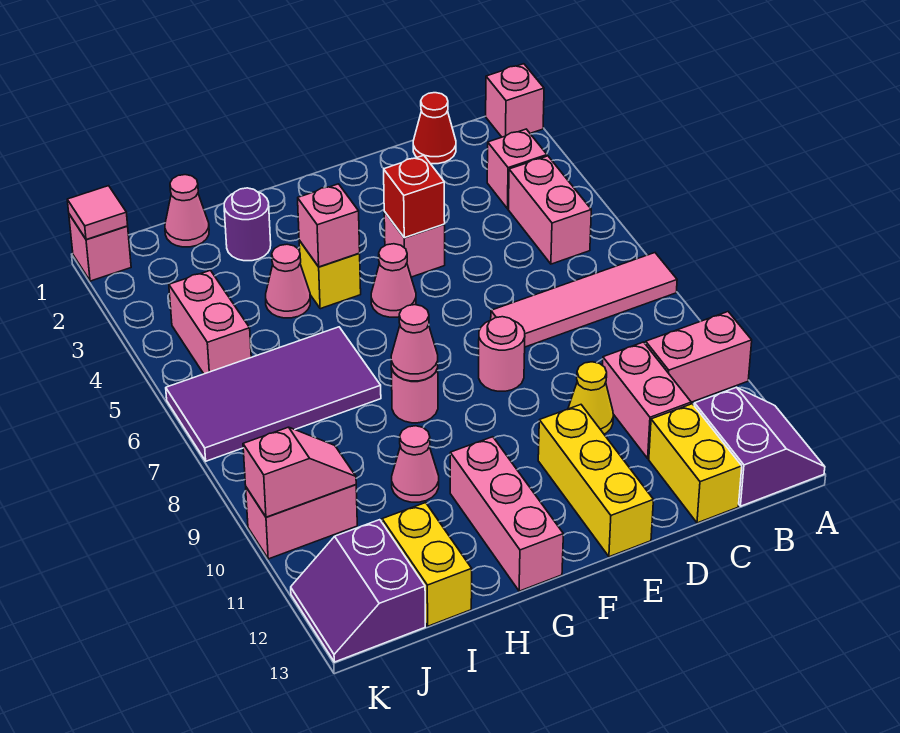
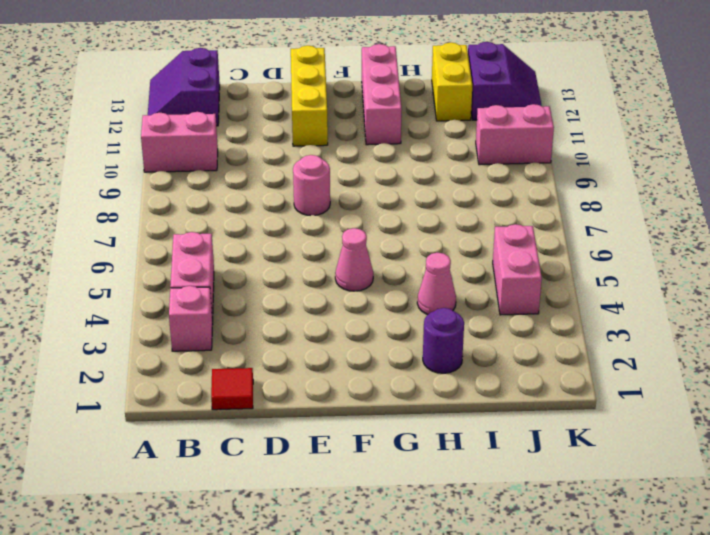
red 1x1 tile [211,368,253,410] -> red 1x1 cone [413,93,456,164]
none -> pink 1x1 brick [486,64,544,137]
none -> pink 1x4 tile [491,253,677,347]
none -> pink 1x2 brick [603,342,691,458]
none -> yellow 1x2 brick [649,404,742,523]

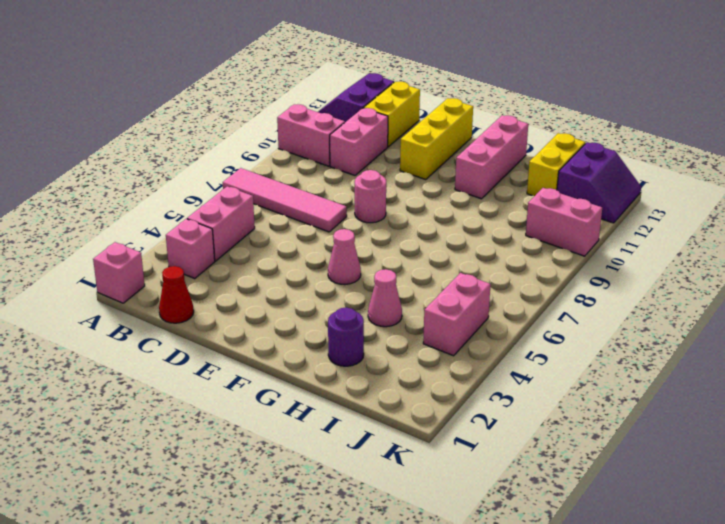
none -> yellow 1x1 cone [568,362,613,434]
none -> pink 1x1 brick [384,212,445,277]
none -> yellow 1x1 brick [299,240,361,309]
none -> pink 1x1 round brick [391,368,438,423]

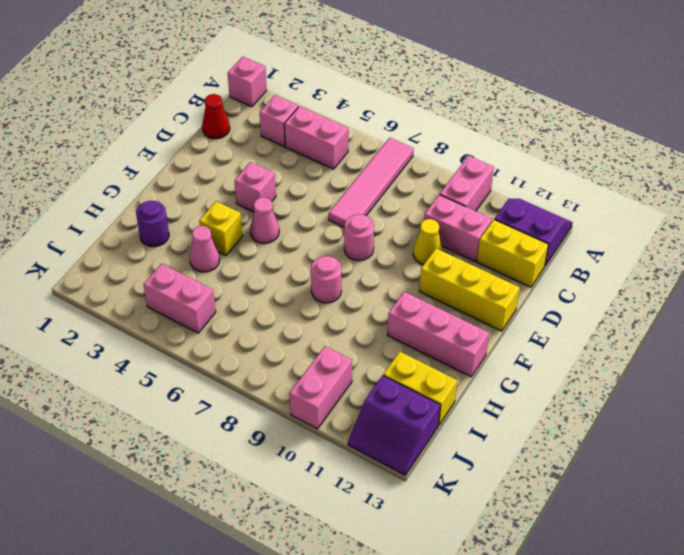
none -> purple 2x4 tile [166,327,381,461]
none -> pink 1x1 cone [392,426,439,502]
none -> pink 1x1 cone [165,175,209,247]
none -> pink 1x1 brick [69,214,131,281]

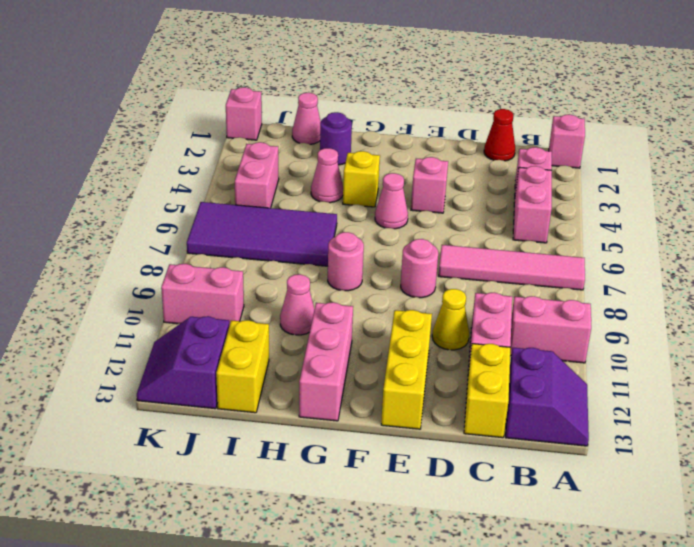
none -> red 1x1 brick [384,155,445,238]
none -> pink 1x1 brick [298,184,360,267]
none -> pink 1x1 cone [391,305,438,381]
none -> pink 1x2 slope [243,427,356,517]

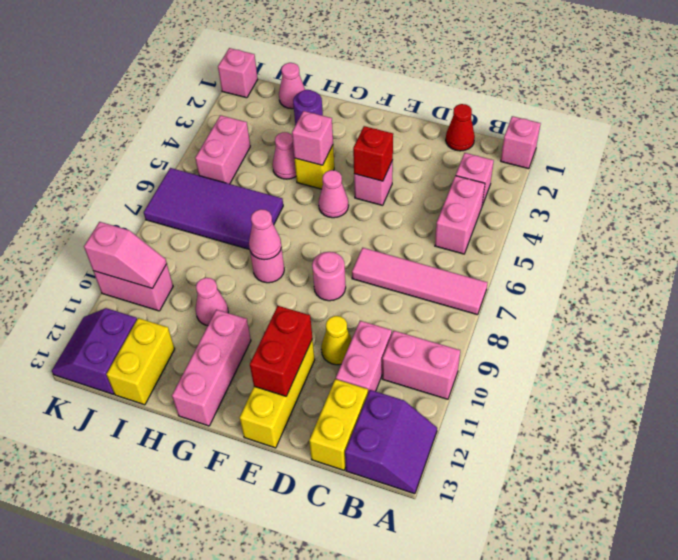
red 1x2 brick [250,306,312,396] -> none
none -> pink 1x1 tile [67,186,128,240]

